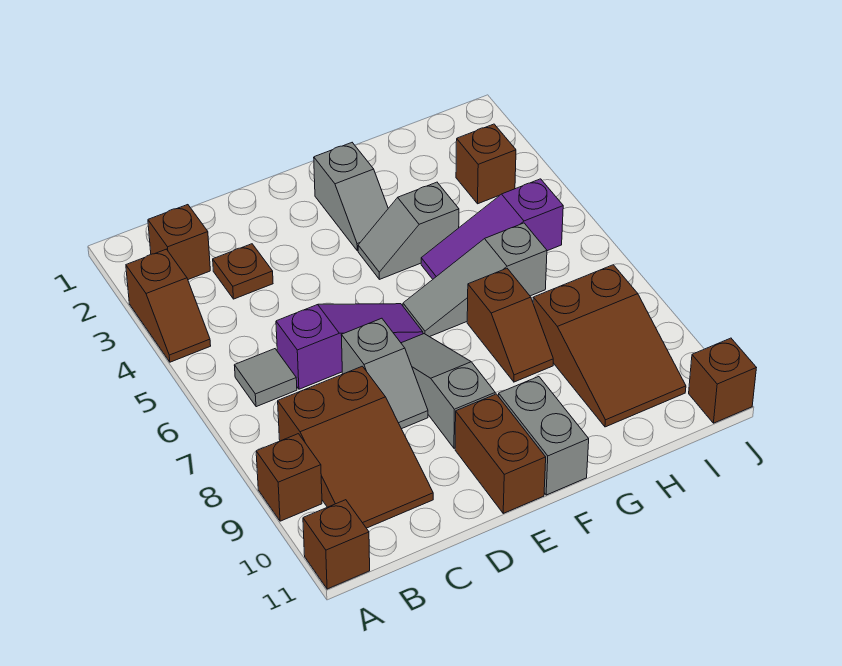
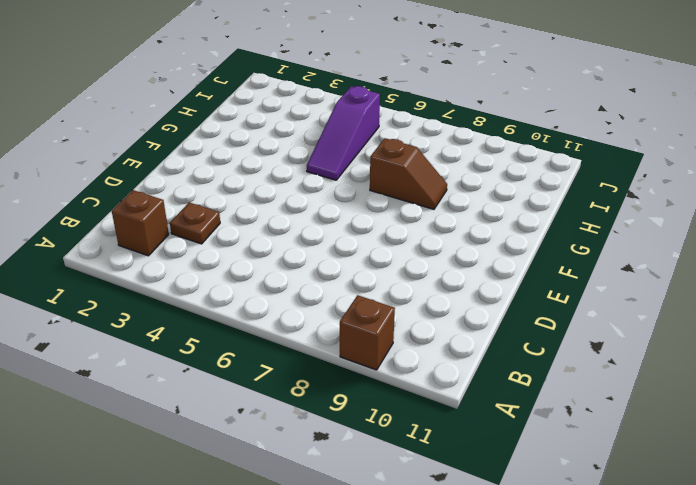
none -> brown 1x2 slope [126,249,211,362]
none -> brown 1x1 brick [303,500,370,589]
none -> grey 1x1 tile [234,349,297,407]

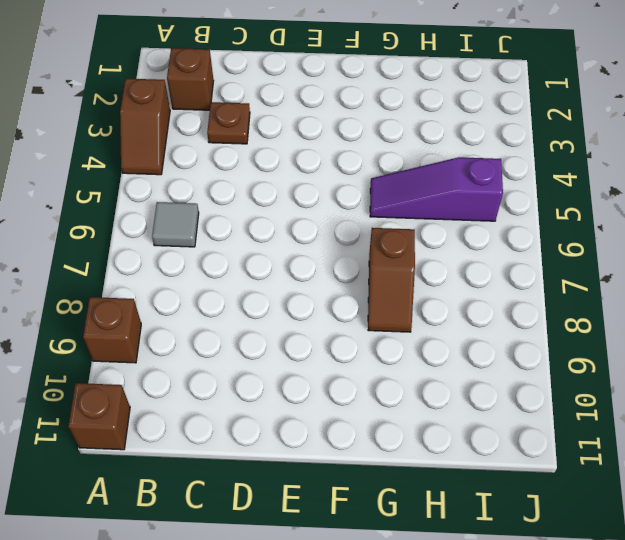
none -> brown 2x3 slope [278,366,433,528]
none -> purple 1x3 slope [276,304,423,389]
none -> grey 1x2 slope [341,318,428,429]

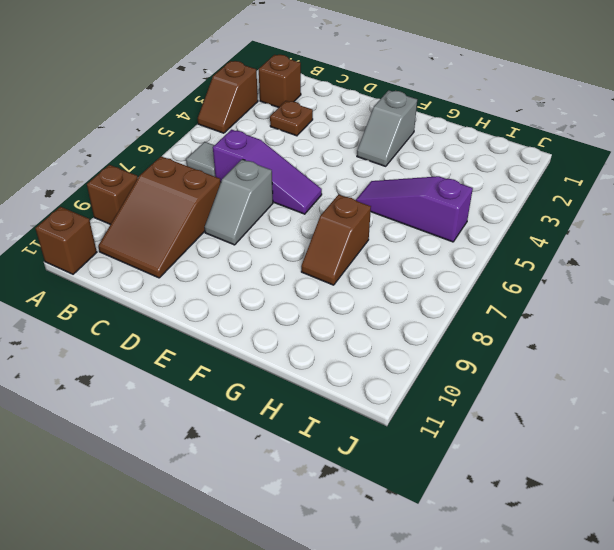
none -> grey 1x3 slope [401,334,495,448]
none -> brown 1x2 brick [455,394,546,513]
none -> grey 1x2 slope [358,182,459,279]

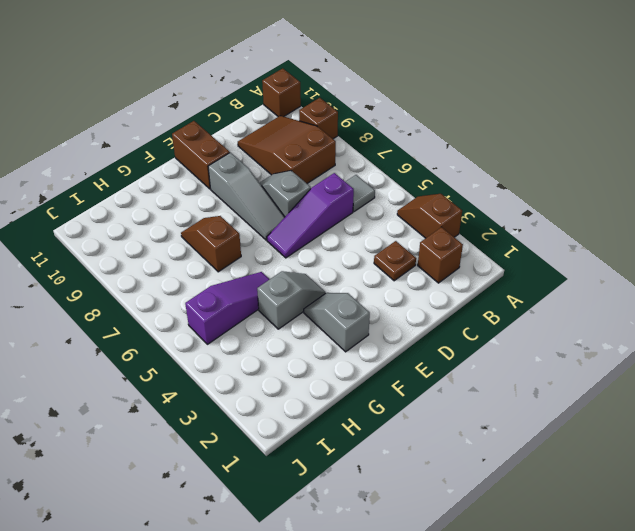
none -> grey 1x3 slope [403,223,547,337]
none -> grey 1x2 brick [498,377,589,495]
none -> brown 2x3 slope [533,265,686,427]

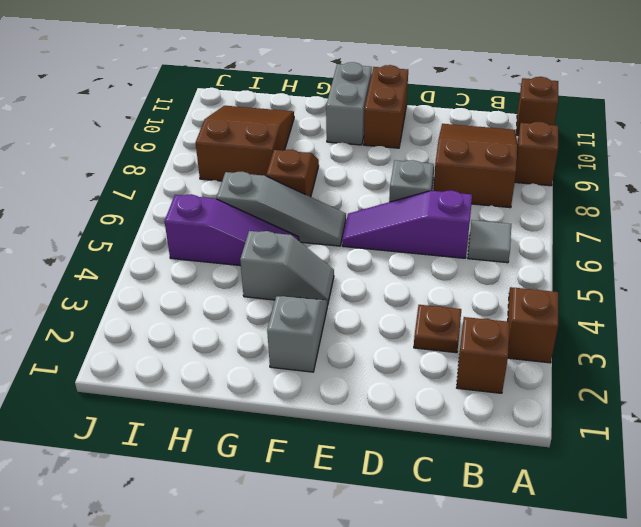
none -> grey 1x3 slope [401,334,495,448]
none -> brown 1x1 brick [456,124,516,204]
none -> brown 1x1 brick [689,338,756,423]

